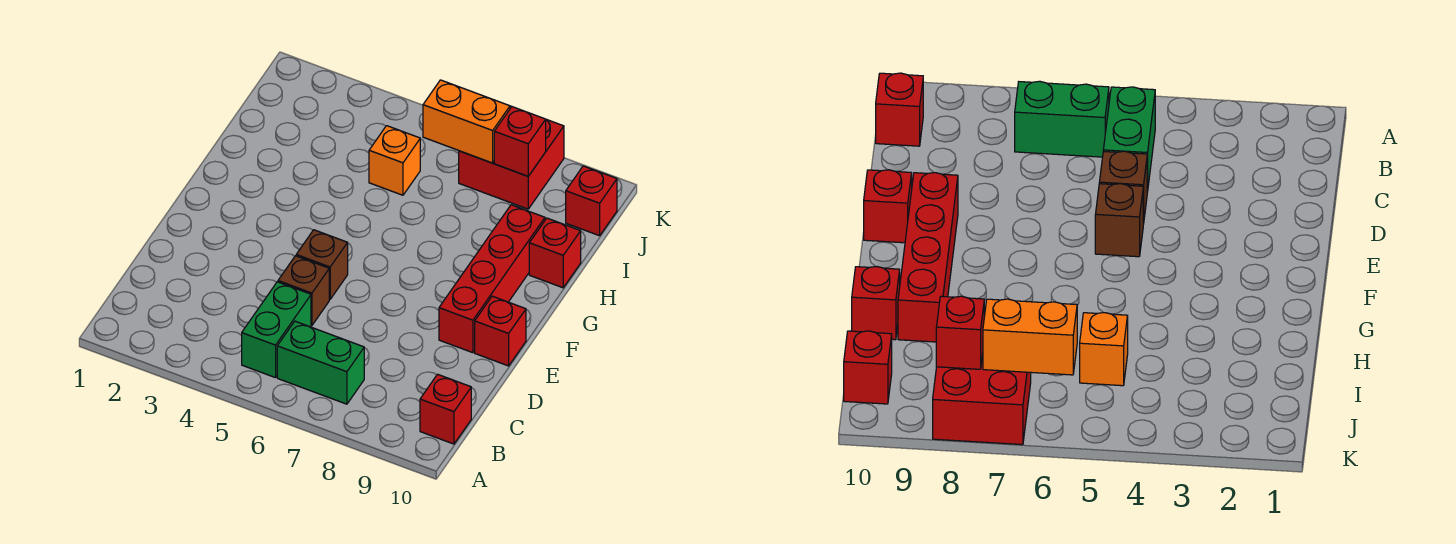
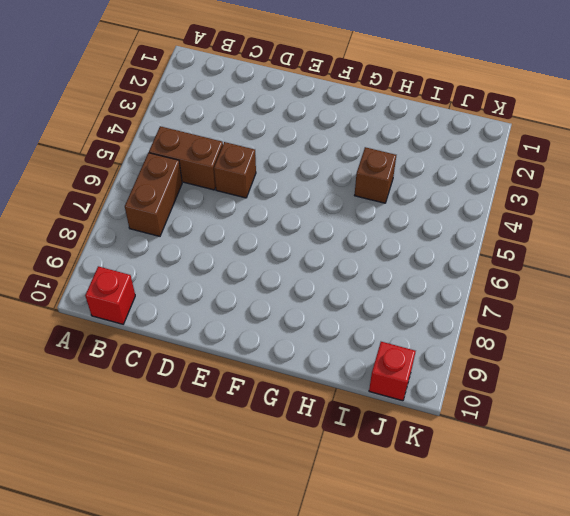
brown 1x2 brick [149,126,223,190] -> green 1x2 brick [242,282,311,378]
brown 1x2 brick [125,153,182,236] -> green 1x2 brick [277,321,364,404]
brown 1x1 brick [354,147,396,203] -> brown 1x1 brick moved to [296,230,348,299]
none -> red 1x4 brick [439,205,545,353]
none -> red 1x1 brick [475,296,526,366]
none -> red 1x1 brick [529,218,581,288]

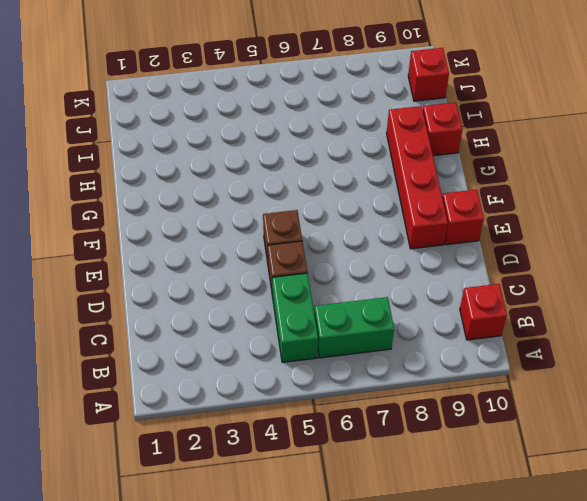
none -> orange 1x1 brick [369,126,420,195]
none -> red 2x2 brick [459,106,564,209]
none -> orange 1x2 brick [423,80,510,163]

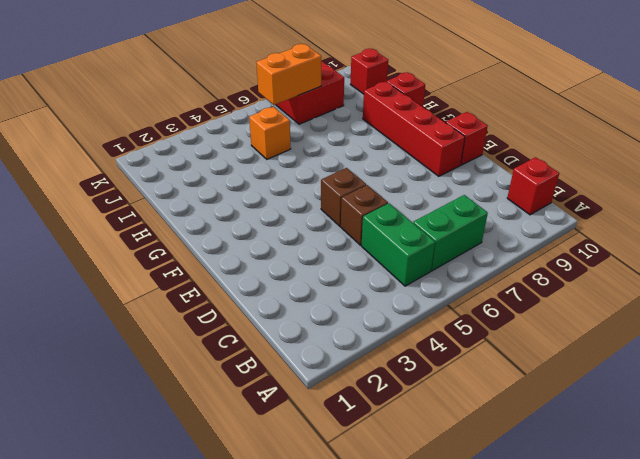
none -> red 1x1 brick [494,107,546,176]

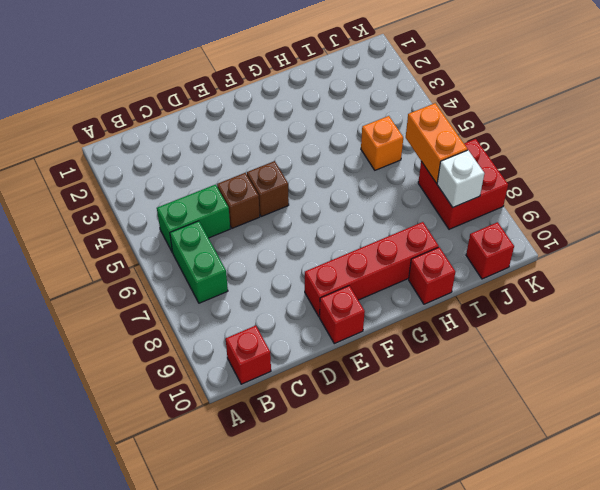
white 1x1 brick [437,150,484,207] -> red 1x1 brick [494,107,546,176]

